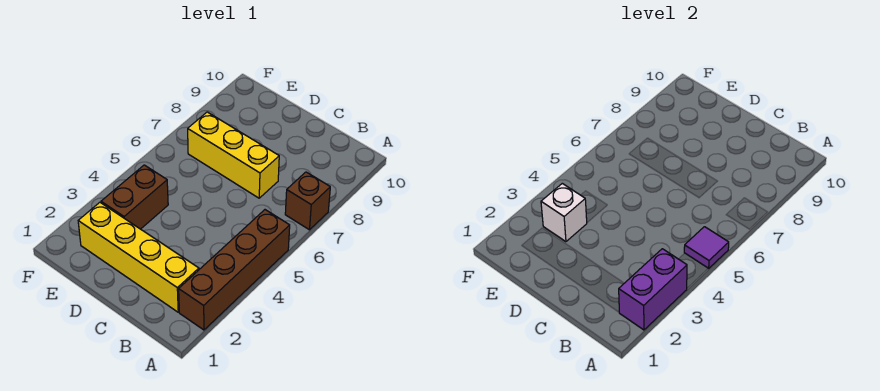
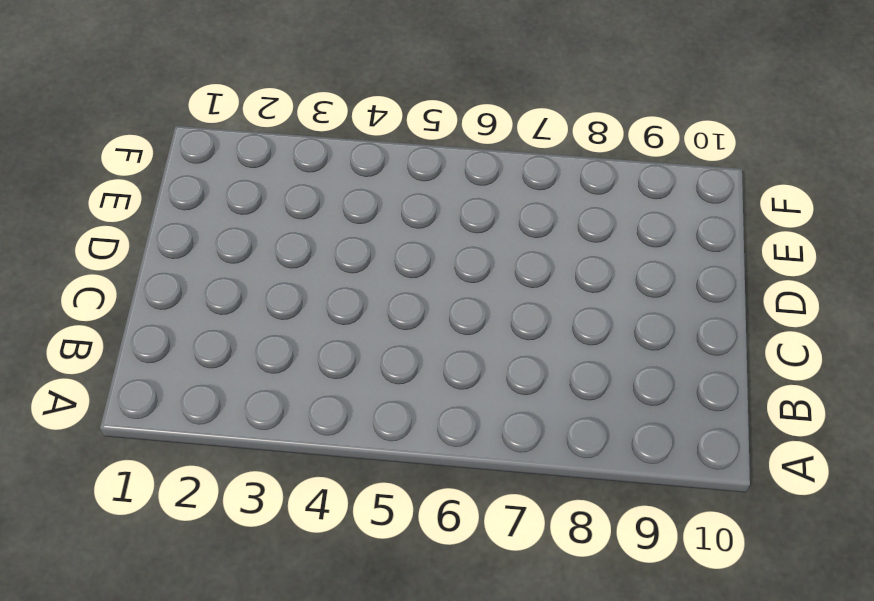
none -> brown 1x4 brick [179,210,290,330]
none -> brown 1x1 brick [285,172,330,230]

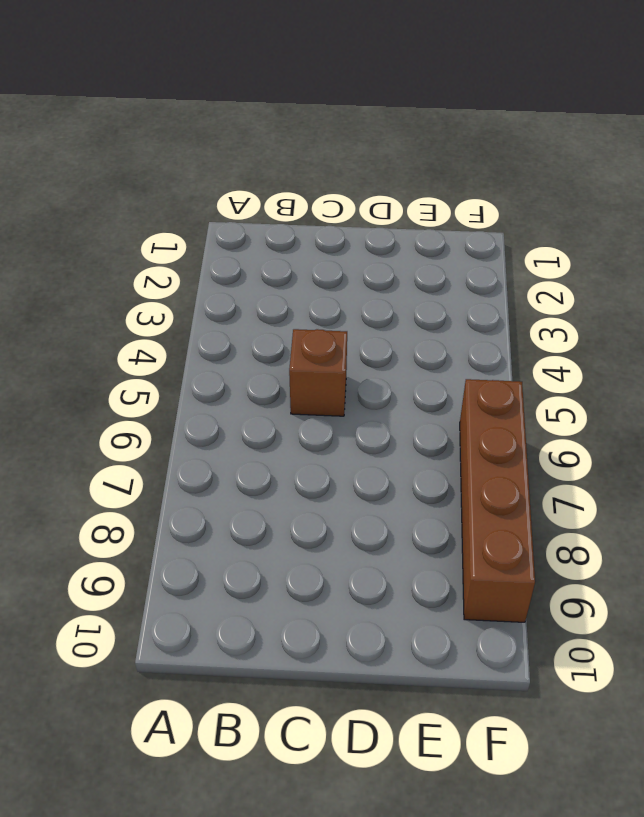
brown 1x1 brick [289,329,347,416] -> brown 1x1 brick moved to [285,172,330,230]
brown 1x4 brick [460,379,535,622] -> brown 1x4 brick moved to [179,210,290,330]
none -> yellow 1x4 brick [78,202,199,312]
none -> yellow 1x3 brick [188,112,279,198]

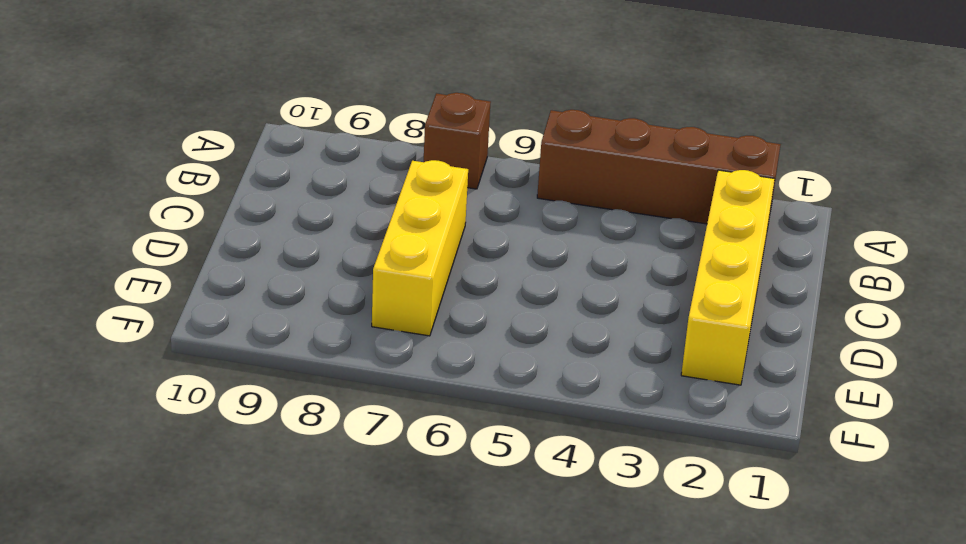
none -> brown 1x2 brick [101,165,168,229]
none -> purple 1x2 brick [619,249,687,330]

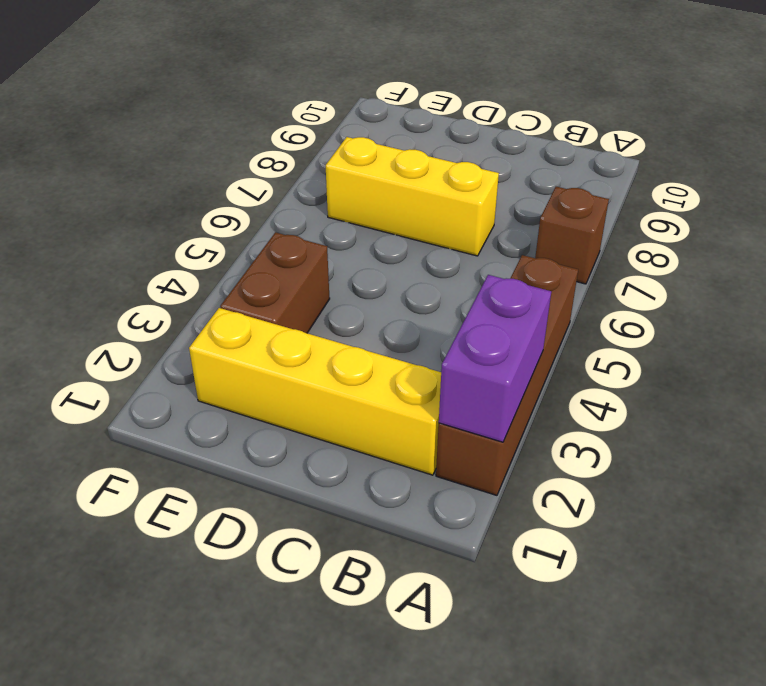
none -> purple 1x1 tile [684,227,729,269]
none -> white 1x1 brick [541,183,587,242]

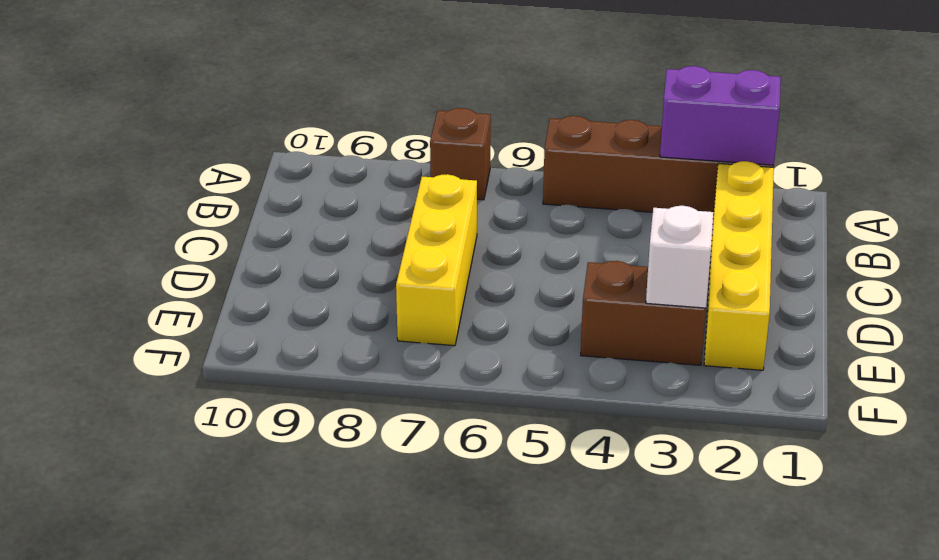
none -> purple 1x1 tile [684,227,729,269]

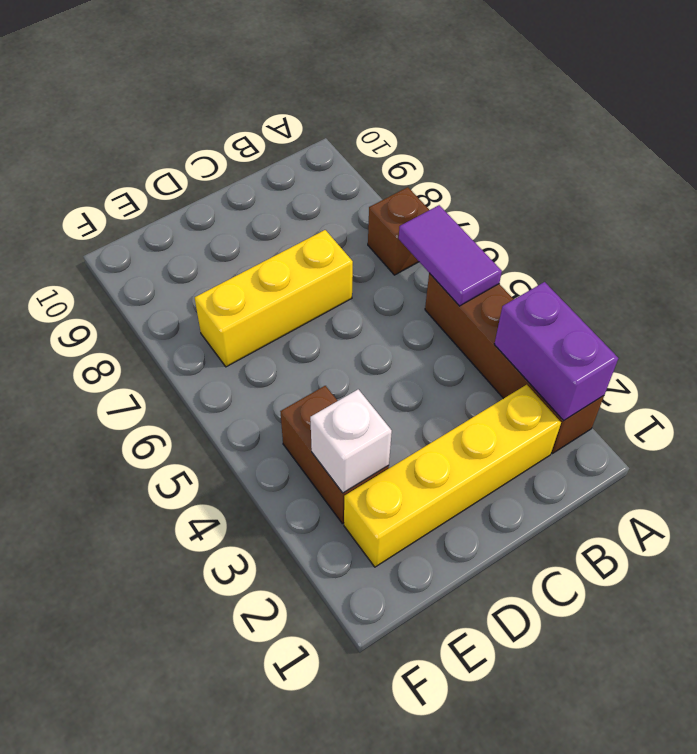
purple 1x2 tile [399,205,502,306] -> purple 1x1 tile [684,227,729,269]

